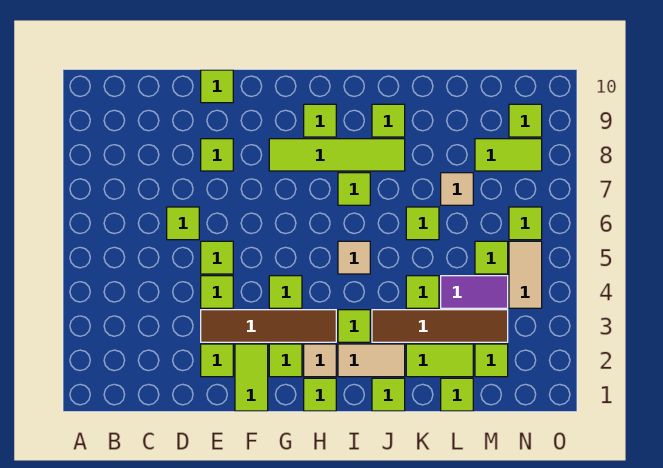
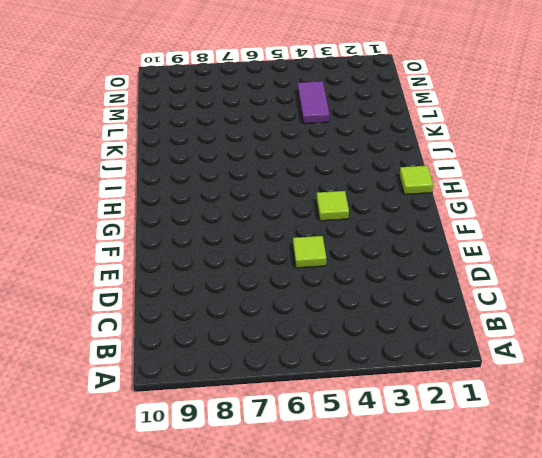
none -> lime 1x1 tile [167,207,199,240]
none -> lime 1x1 tile [201,344,233,377]
none -> brown 1x4 tile [201,310,336,342]
none -> lime 1x1 tile [201,276,233,308]

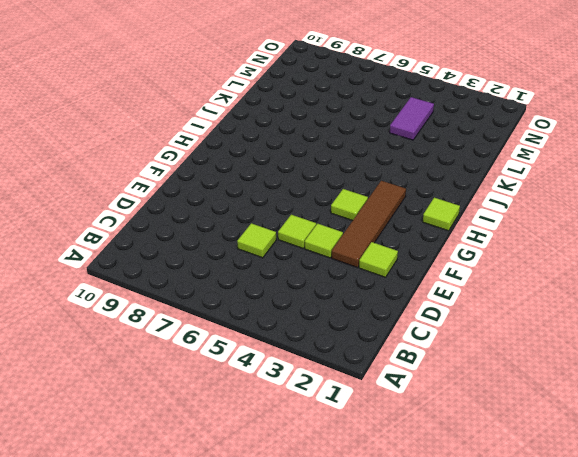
none -> lime 1x1 tile [201,139,233,171]
none -> lime 1x1 tile [201,70,233,103]
none -> lime 1x2 tile [235,344,268,411]
none -> lime 1x1 tile [269,344,302,377]

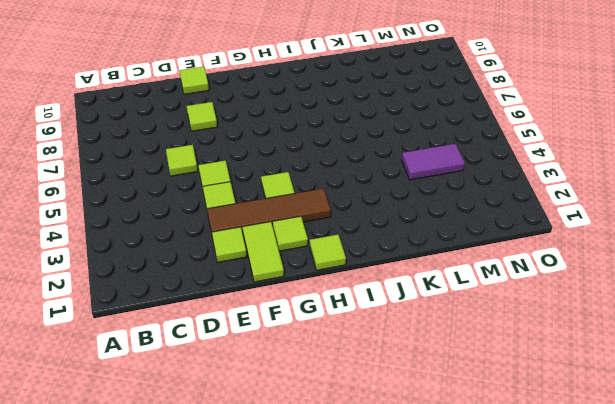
none -> lime 1x4 tile [269,139,405,171]
none -> tan 1x1 tile [304,344,336,377]
none -> lime 1x1 tile [304,104,336,137]
none -> tan 1x2 tile [338,344,405,377]

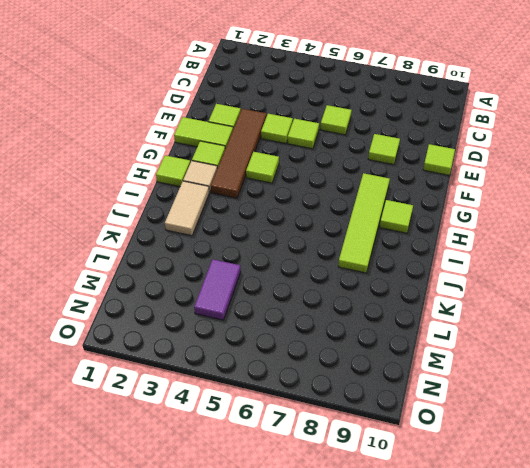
none -> lime 1x1 tile [338,310,370,342]
none -> tan 1x1 tile [338,241,370,274]
none -> lime 1x1 tile [338,173,370,205]
none -> lime 1x1 tile [372,378,405,411]

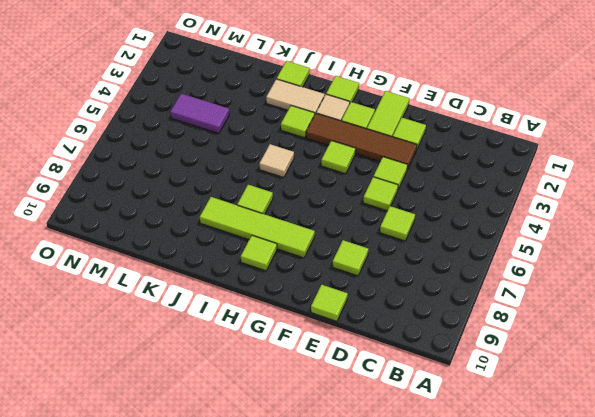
none -> brown 1x4 tile [372,310,508,342]
none -> lime 1x1 tile [372,104,405,137]
none -> lime 1x2 tile [406,344,473,377]
none -> lime 1x1 tile [406,276,439,308]

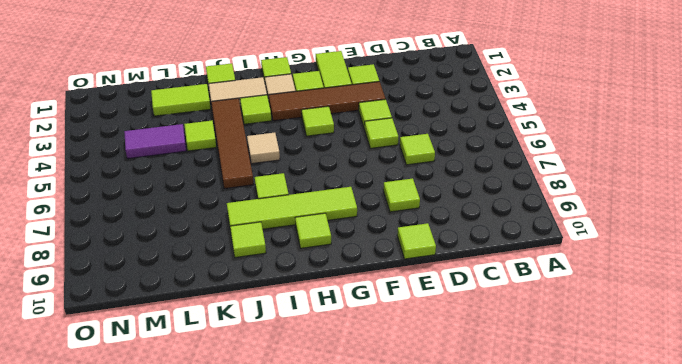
brown 1x4 tile [211,98,254,189] -> brown 1x4 tile turned to [372,310,508,342]
none -> lime 1x1 tile [406,207,439,240]
none -> lime 1x1 tile [441,378,473,411]
none -> tan 1x1 tile [441,173,473,205]
none -> lime 1x1 tile [475,344,508,377]

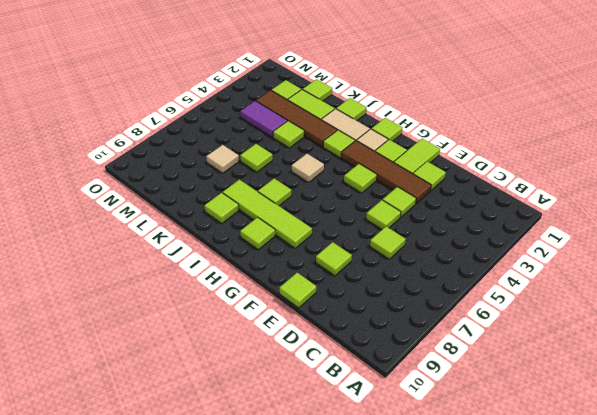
none -> lime 1x1 tile [475,241,508,274]
none -> lime 1x2 tile [475,139,542,171]
none -> tan 1x2 tile [509,241,542,308]
none -> lime 1x1 tile [509,207,542,240]

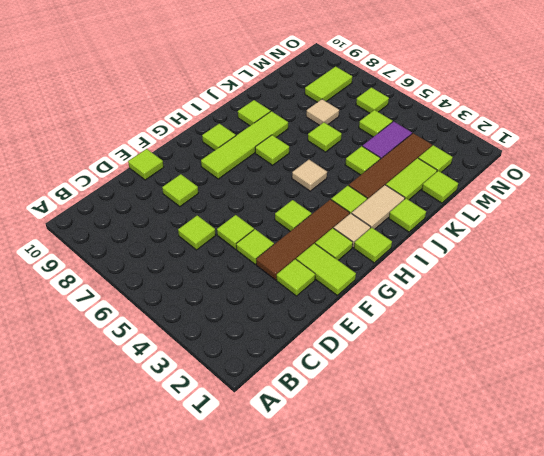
none -> tan 1x2 tile [509,241,542,308]
none -> lime 1x1 tile [509,104,542,137]

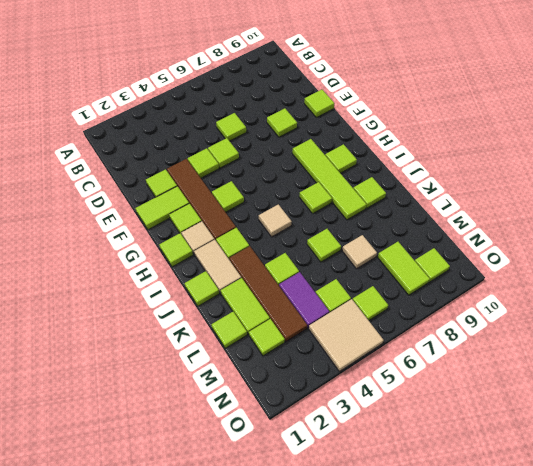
tan 2x2 tile [309,299,383,371] -> tan 1x2 tile [509,241,542,308]

